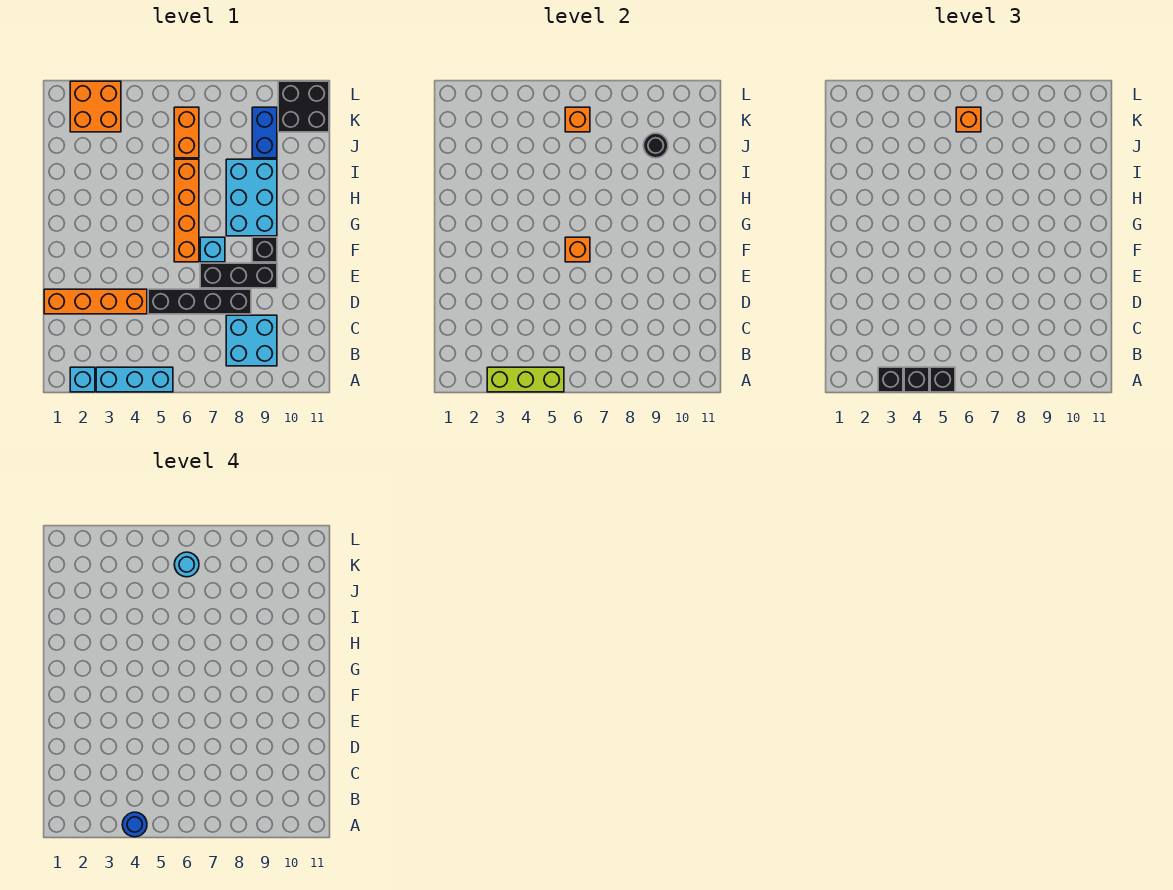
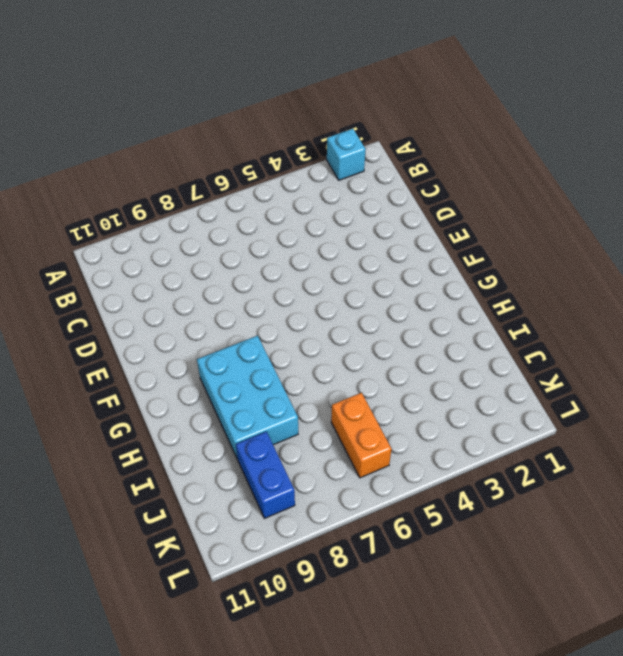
none -> cyan 1x3 brick [96,367,173,392]
none -> cyan 2x2 brick [226,315,277,366]
none -> orange 1x4 brick [44,289,147,314]

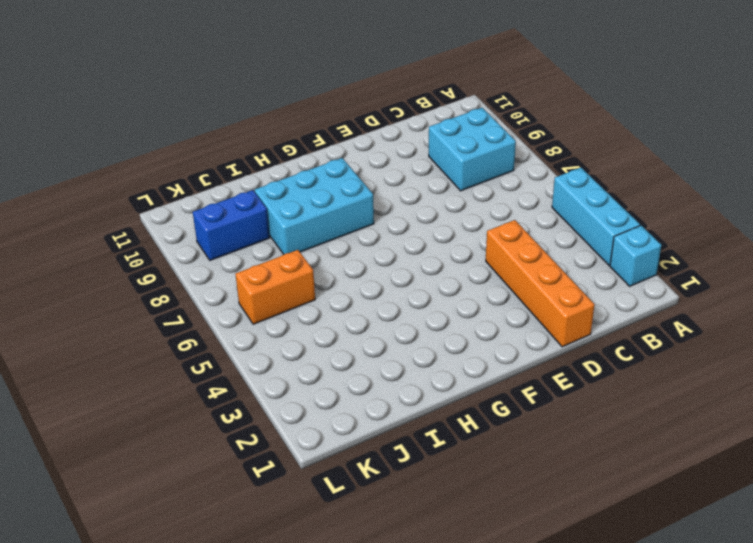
none -> black 1x4 brick [148,289,251,314]
none -> black 1x3 brick [200,263,277,288]
none -> orange 1x4 brick [174,159,199,262]

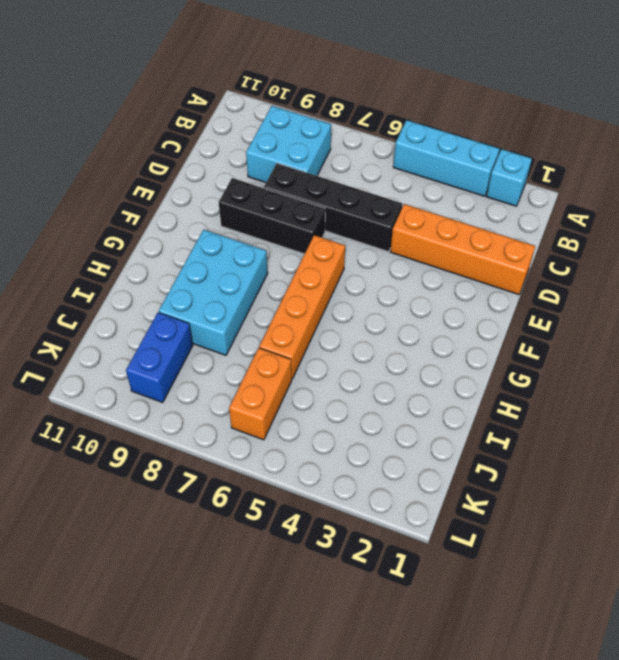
none -> cyan 1x1 brick [200,237,225,262]
none -> black 1x1 brick [252,237,277,262]
none -> orange 2x2 brick [70,81,121,132]

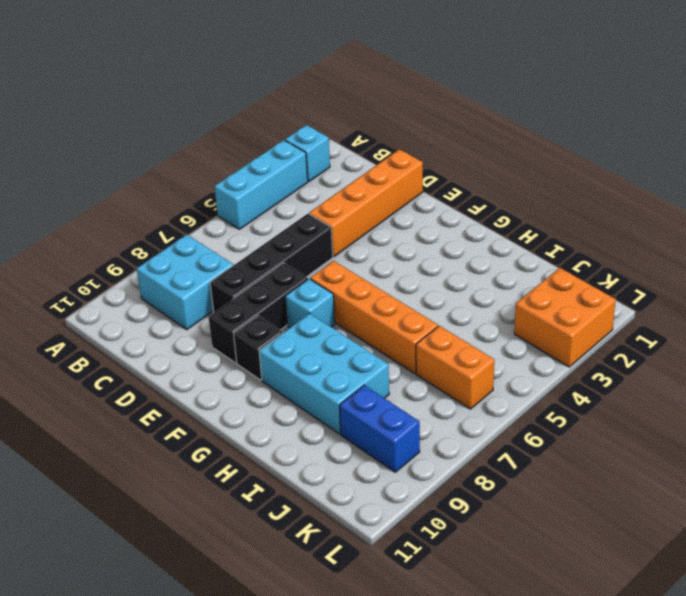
none -> black 2x2 brick [278,81,329,132]
none -> lime 1x3 brick [487,367,564,392]
none -> orange 1x1 brick [565,237,590,262]

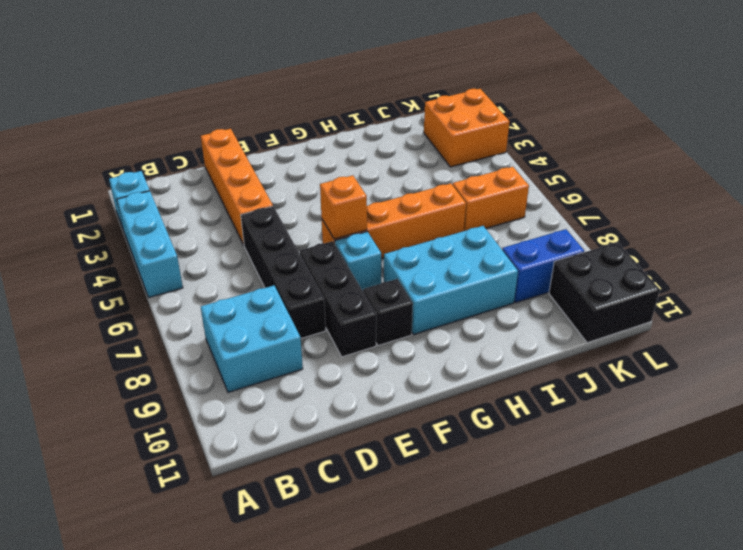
none -> lime 1x3 brick [487,367,564,392]
none -> black 1x1 round brick [643,133,668,158]
none -> orange 1x1 brick [565,107,590,132]

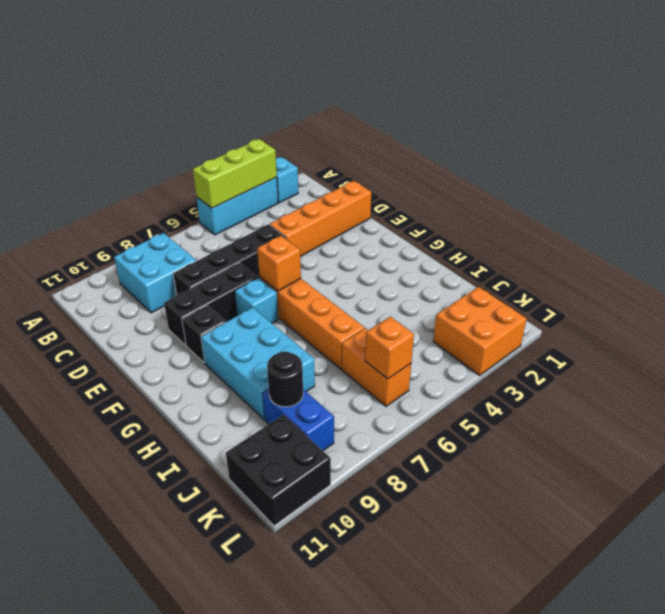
none -> black 1x1 brick [878,367,903,392]
none -> black 1x1 brick [904,367,929,392]
none -> black 1x1 brick [930,367,955,392]

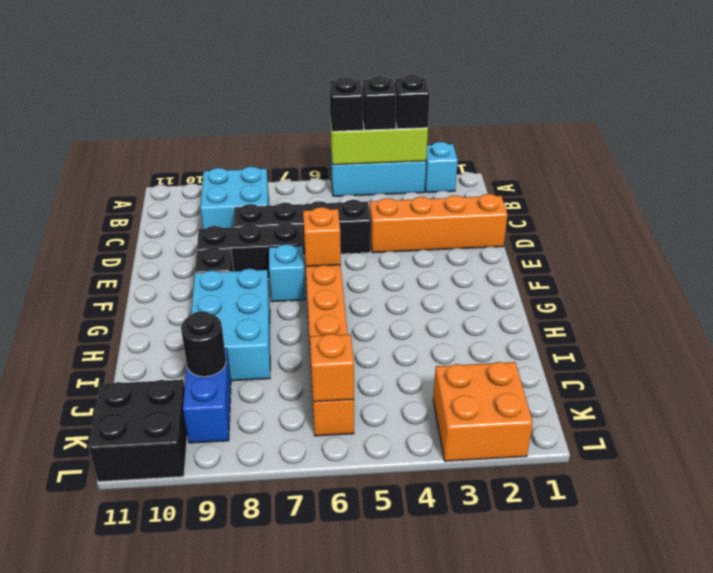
none -> orange 1x1 brick [956,107,981,132]
none -> blue 1x1 round brick [122,812,147,837]
none -> cyan 1x1 round brick [174,552,199,577]

